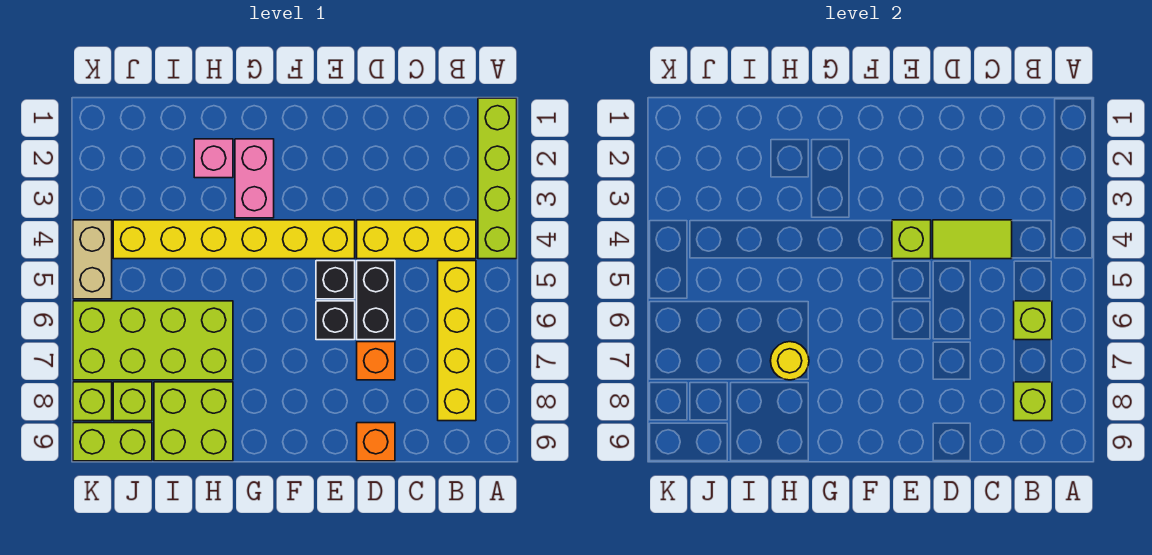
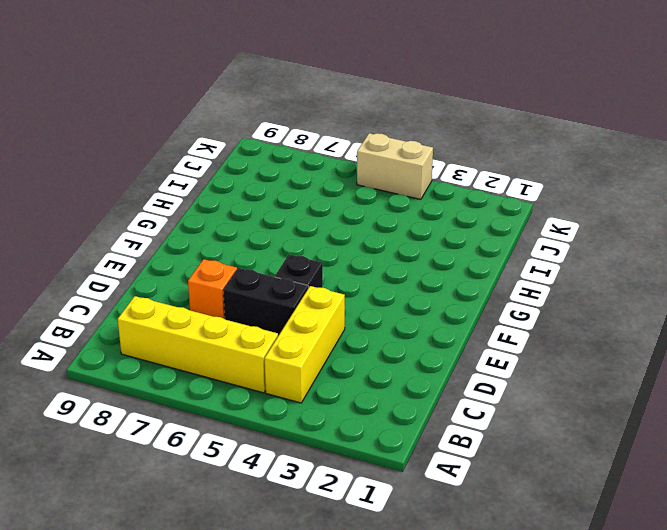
none -> lime 1x4 brick [478,98,517,259]
none -> orange 1x1 brick [357,423,395,461]
none -> yellow 1x6 brick [113,220,355,259]

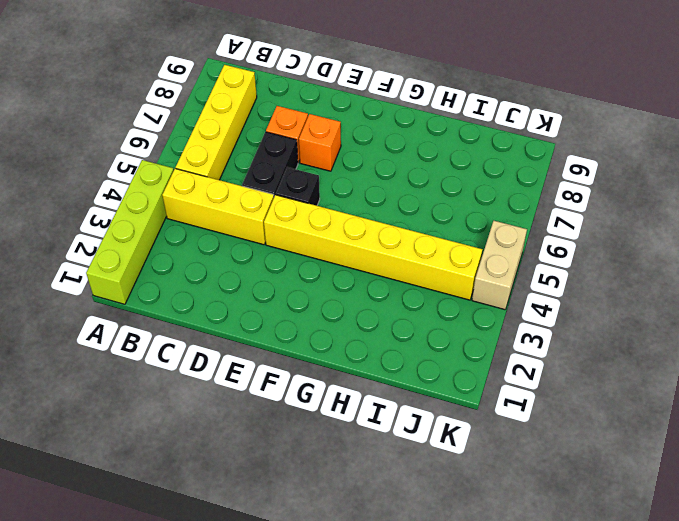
orange 1x1 brick [299,114,341,171] -> orange 1x1 brick moved to [357,423,395,461]
none -> black 1x1 brick [316,301,355,340]
none -> pink 1x2 brick [235,139,274,218]
none -> pink 1x1 brick [194,139,233,178]

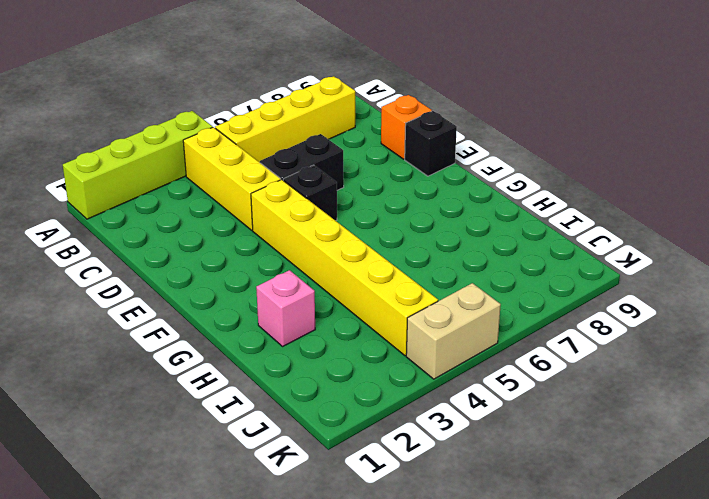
black 1x1 brick [405,111,457,176] -> black 1x1 brick moved to [316,301,355,340]
none -> orange 1x1 brick [357,342,395,380]
none -> pink 1x2 brick [235,139,274,218]
none -> lime 2x4 brick [73,301,233,380]

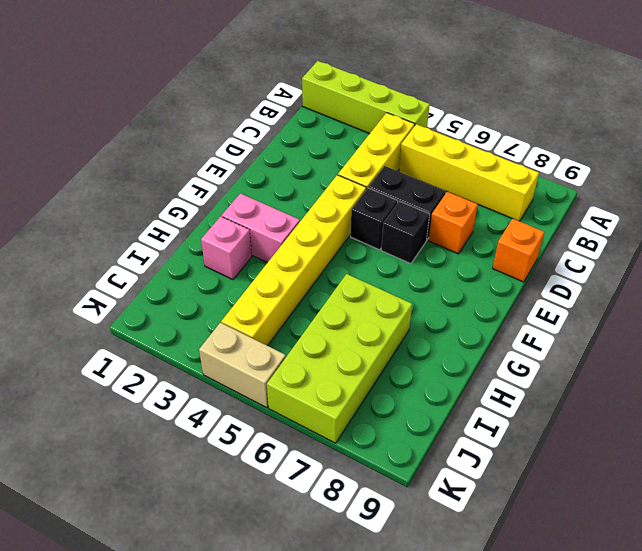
none -> lime 2x2 brick [154,382,233,461]
none -> lime 1x1 brick [113,382,152,421]
none -> lime 1x2 brick [73,423,152,461]

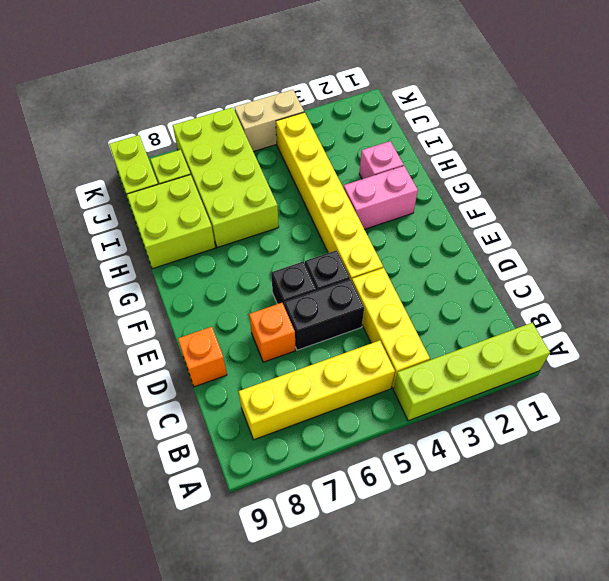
none -> lime 1x1 brick [73,382,112,421]
none -> lime 1x1 brick [1014,301,1052,340]
none -> lime 1x1 brick [1014,382,1052,421]

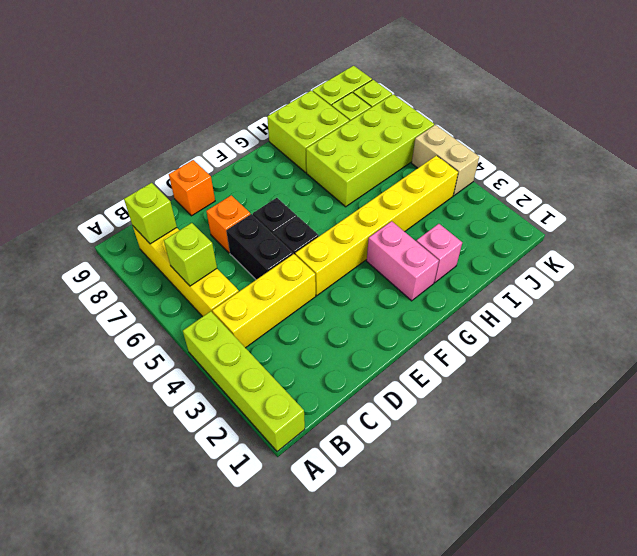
none -> lime 1x2 tile [933,220,1012,259]
none -> lime 1x1 brick [892,220,931,259]
none -> yellow 1x1 round brick [771,342,809,380]

